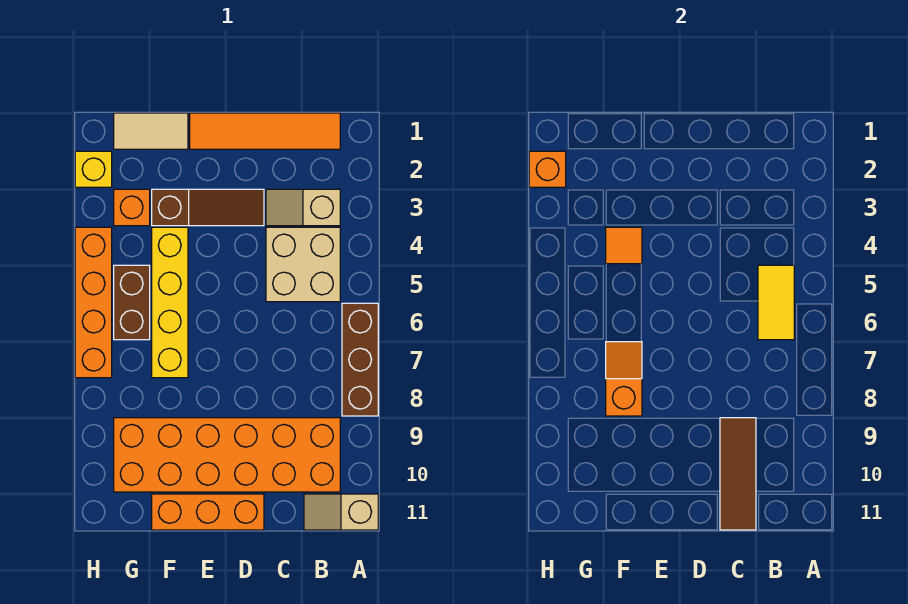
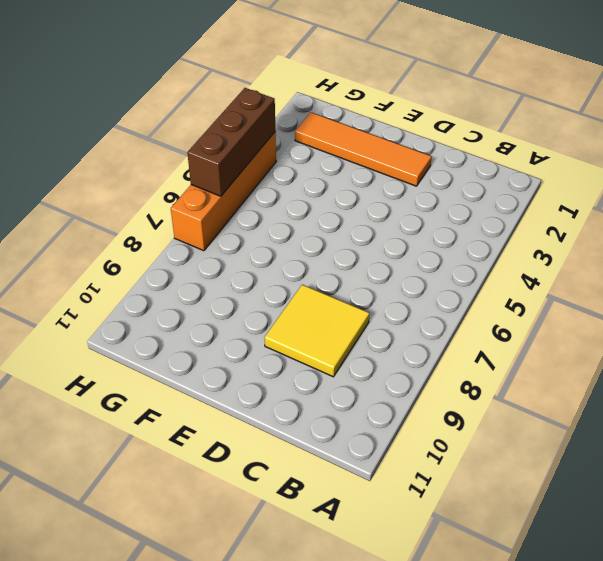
yellow 2x2 tile [264,285,370,377] -> orange 2x6 brick [114,418,340,492]
orange 1x4 tile [295,112,432,186] -> orange 1x4 tile moved to [190,113,340,149]
brown 1x3 brick [187,88,275,196] -> brown 1x3 brick moved to [342,303,378,416]
none -> tan 1x2 slope [304,494,378,530]
none -> tan 1x2 slope [266,189,340,226]
none -> tan 2x2 brick [266,227,340,302]

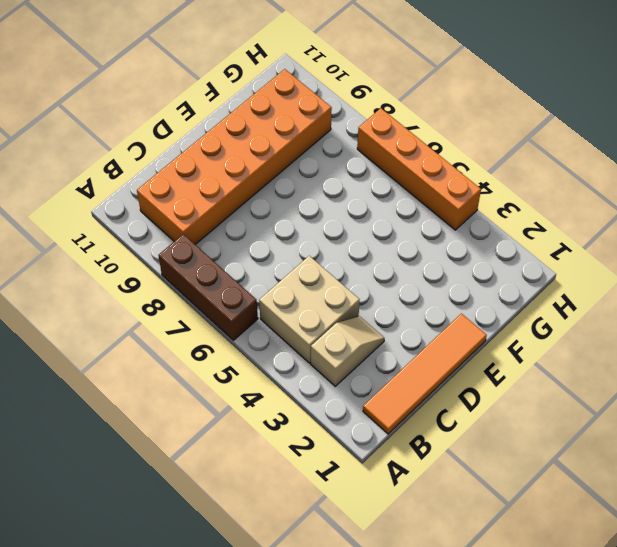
none -> tan 1x2 slope [304,494,378,530]
none -> brown 1x3 slope [152,189,264,226]
none -> orange 1x3 brick [152,494,264,530]

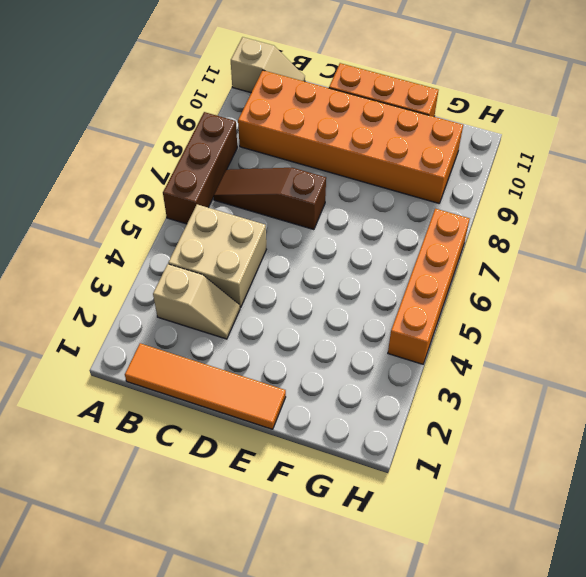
brown 1x3 slope [214,168,326,230] -> brown 1x3 slope moved to [152,189,264,226]
none -> tan 1x2 tile [114,113,188,149]
none -> yellow 1x4 brick [152,227,188,378]
none -> orange 1x1 brick [114,189,150,226]

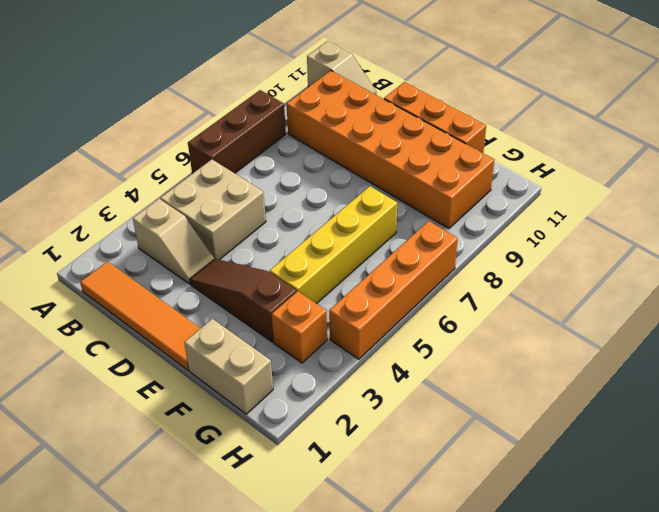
tan 1x2 brick [184,319,273,414] -> tan 1x2 tile [114,113,188,149]
none -> brown 1x2 brick [114,265,150,340]
none -> yellow 1x1 brick [75,151,112,187]
none -> yellow 1x2 tile [758,265,794,340]

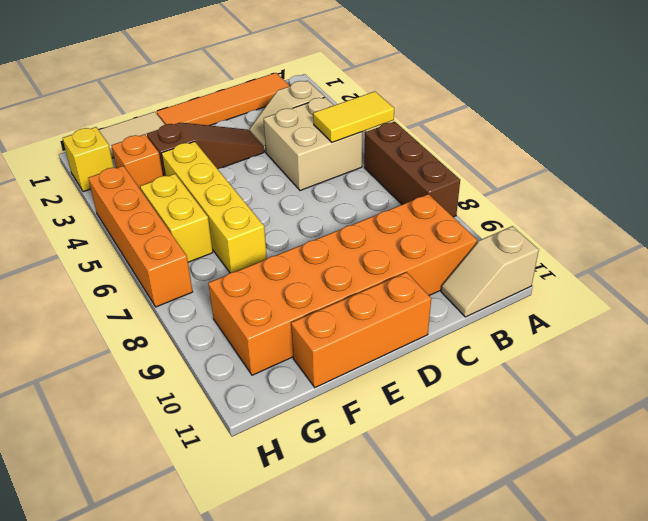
yellow 1x2 tile [313,92,394,142] -> yellow 1x2 tile turned to [758,265,794,340]
yellow 1x2 brick [140,174,213,262] -> brown 1x2 brick [114,265,150,340]
none -> brown 1x3 tile [720,418,756,530]
none -> orange 1x1 tile [606,227,642,264]
none -> orange 1x2 slope [606,342,642,416]

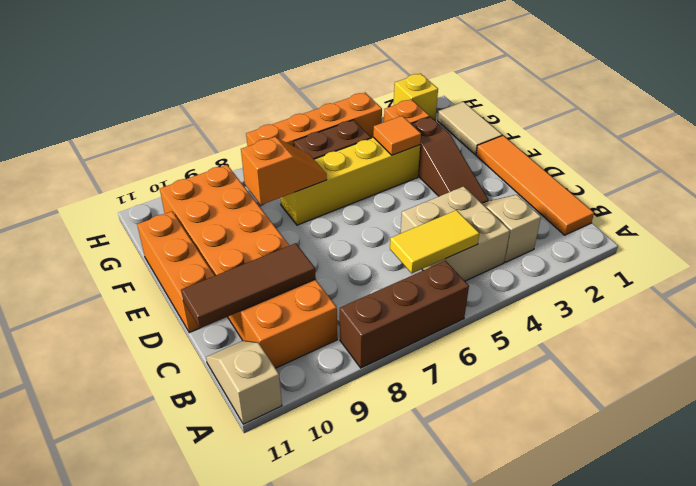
none -> orange 1x1 brick [529,151,566,187]

